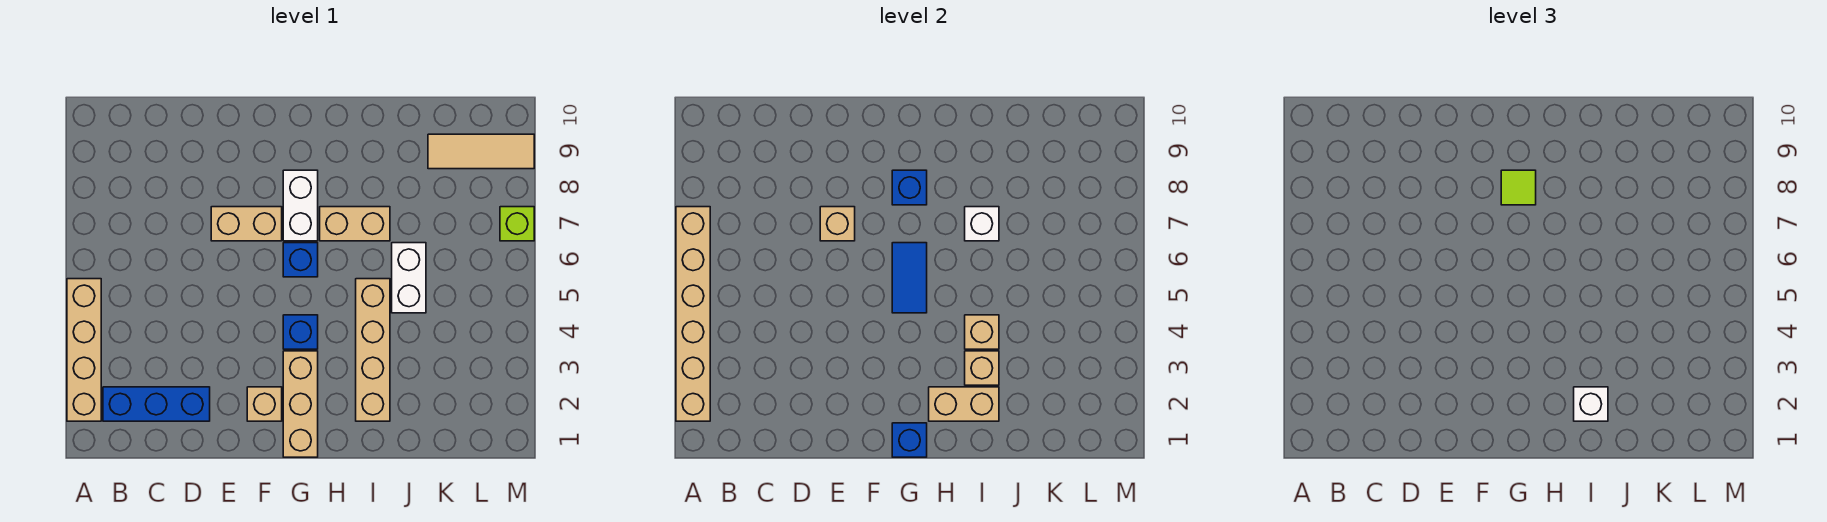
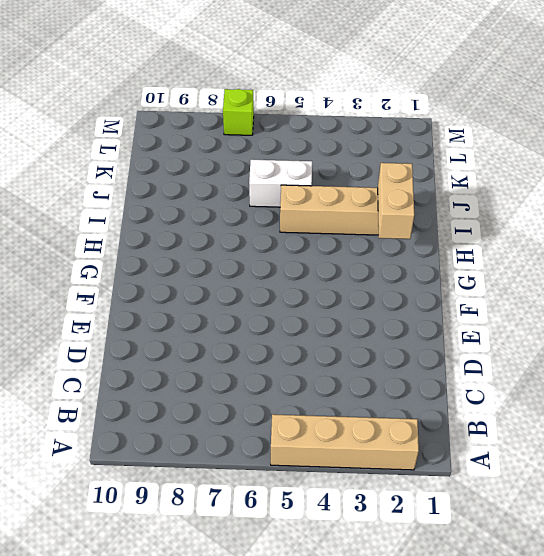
none -> blue 1x3 brick [103,387,210,421]
none -> tan 1x2 brick [211,207,282,241]
none -> tan 1x1 brick [247,387,282,421]

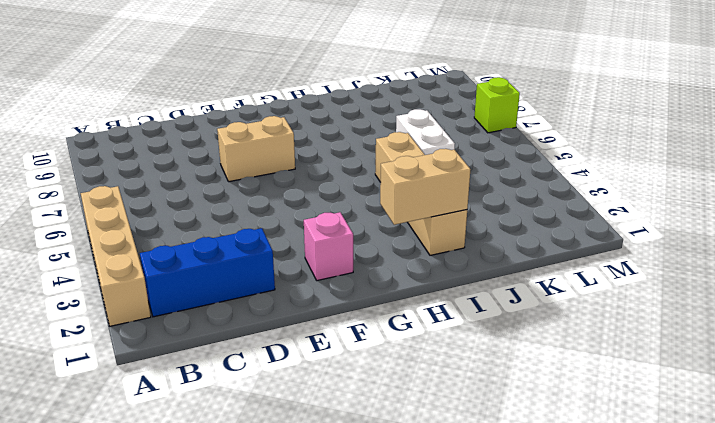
pink 1x1 brick [304,212,353,281] -> tan 1x1 brick [247,387,282,421]
none -> tan 1x3 brick [283,351,318,457]
none -> blue 1x1 brick [283,315,318,349]
none -> blue 1x1 brick [283,243,318,277]

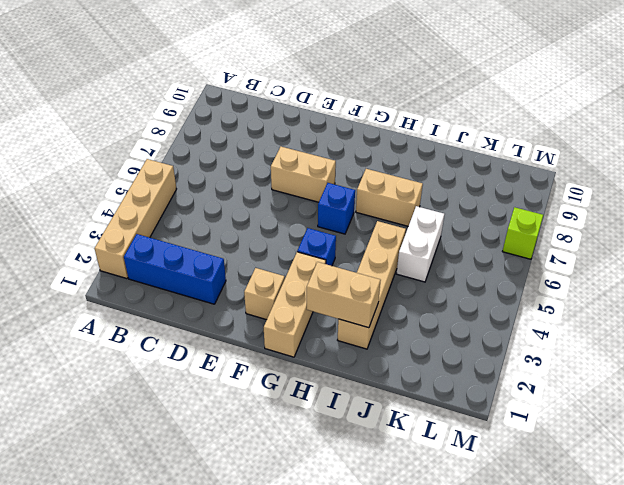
none -> white 1x2 brick [283,170,318,241]
none -> tan 1x3 tile [428,134,534,169]
none -> tan 1x6 brick [676,207,710,421]

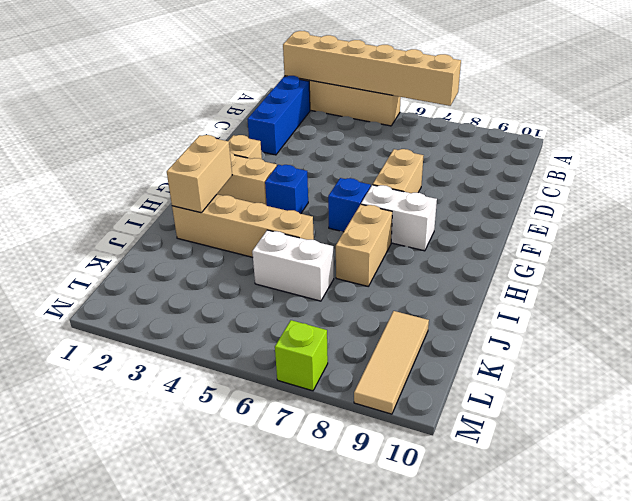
none -> tan 1x1 brick [820,207,855,241]
none -> blue 1x1 brick [892,423,927,457]
none -> blue 1x2 tile [892,243,927,313]

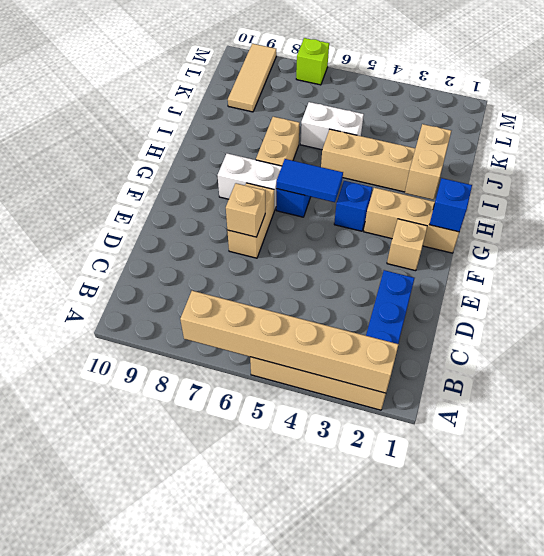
none -> blue 1x1 brick [892,170,927,205]
none -> tan 1x1 brick [965,351,999,385]
none -> tan 1x1 brick [965,315,999,349]

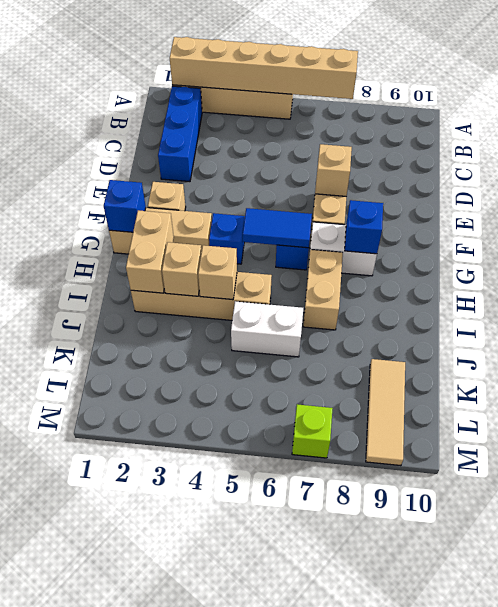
none -> white 1x1 brick [965,207,999,241]
none -> lime 1x1 tile [1501,170,1536,205]
none -> white 1x1 brick [1574,387,1608,421]

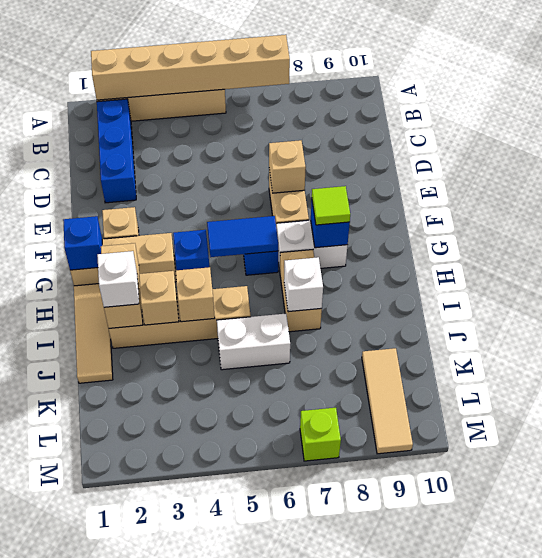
tan 1x3 tile [74,284,113,383] -> none

